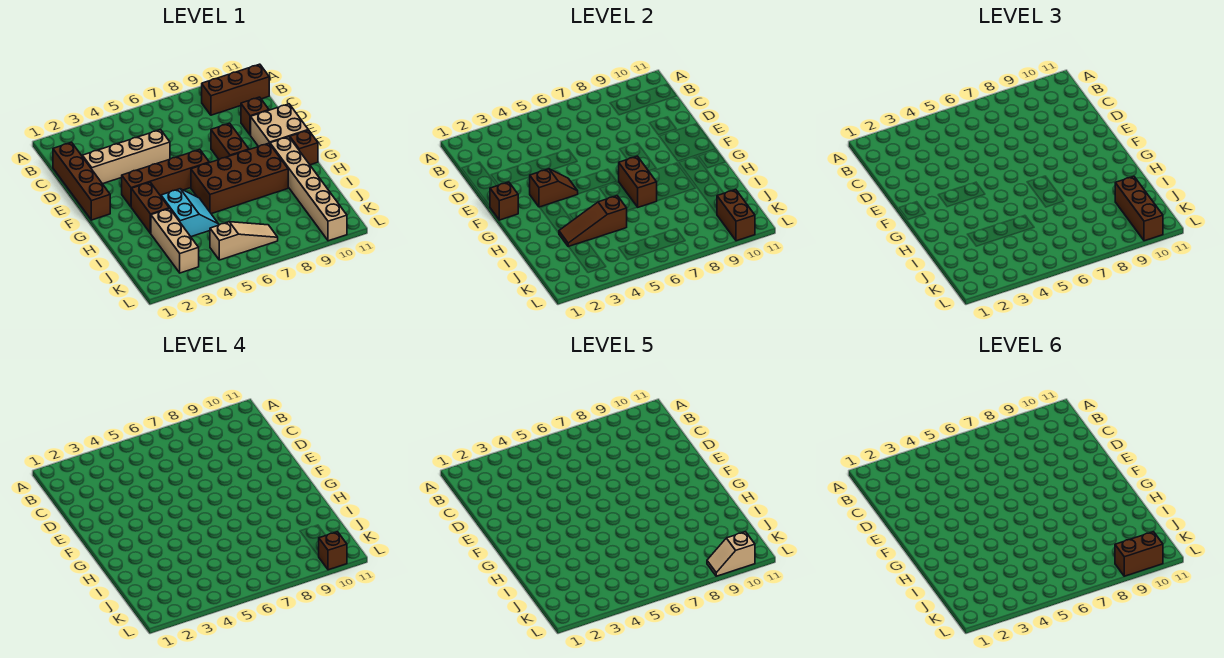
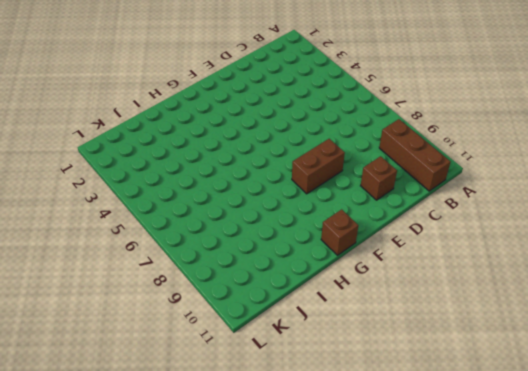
none -> brown 1x4 brick [53,142,110,220]
none -> tan 1x4 brick [82,130,170,184]
none -> tan 2x2 brick [251,104,308,147]

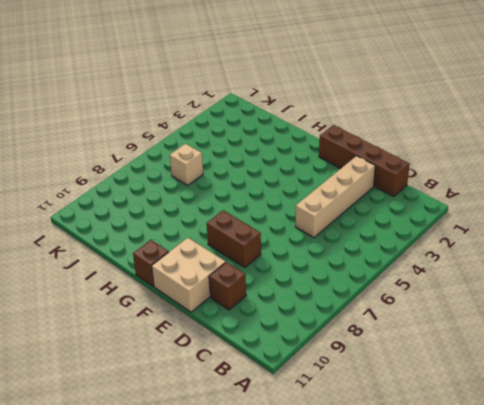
tan 1x1 brick [170,144,203,185] -> none
none -> brown 1x3 brick [202,64,269,115]
none -> brown 1x4 brick [122,150,209,207]
none -> brown 1x2 brick [131,182,169,233]

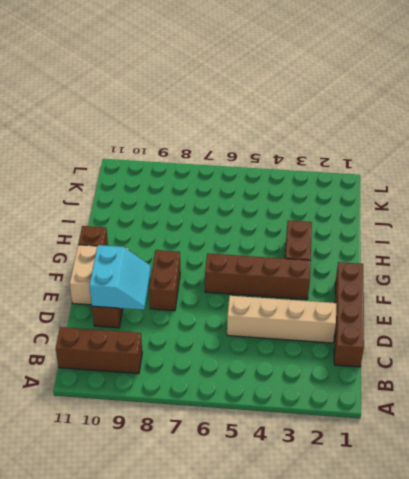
cyan 2x2 slope [89,245,151,310] -> cyan 2x2 slope turned to [161,189,219,237]
none -> brown 2x4 brick [191,143,288,214]
none -> tan 1x6 brick [270,137,347,241]
none -> tan 1x3 brick [151,209,199,273]

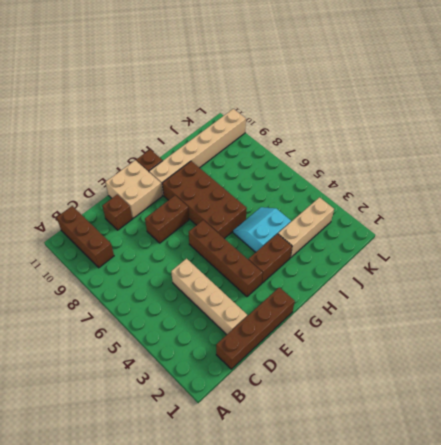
none -> tan 1x3 slope [210,222,278,260]
none -> brown 1x1 brick [490,182,518,220]
none -> brown 1x2 slope [530,169,578,207]

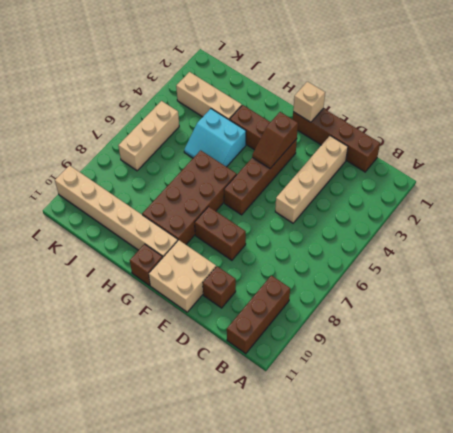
tan 1x1 brick [293,82,325,122] -> brown 1x1 brick [490,182,518,220]
tan 1x3 brick [118,101,179,171] -> tan 1x3 slope [210,222,278,260]
none -> brown 1x2 brick [619,156,657,207]
none -> brown 1x3 slope [559,196,627,247]
none -> brown 1x2 brick [717,190,755,241]

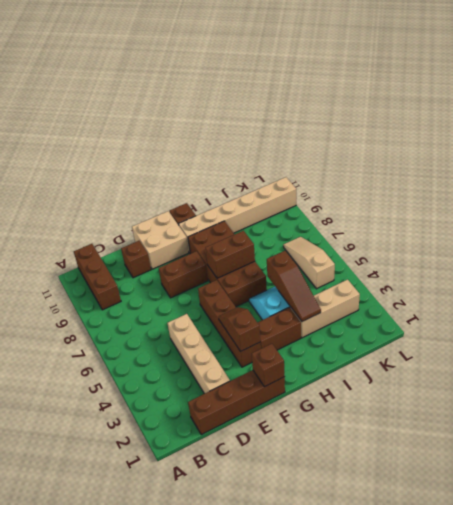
none -> brown 1x2 brick [717,190,755,241]
none -> brown 1x3 brick [1115,176,1163,241]
none -> brown 1x1 brick [319,532,347,570]

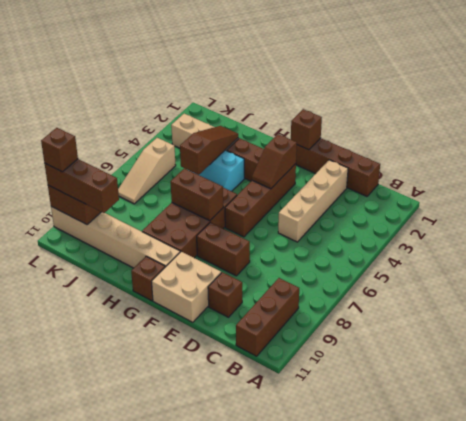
none -> tan 1x2 slope [707,532,755,576]
none -> brown 1x2 brick [1115,532,1163,576]

